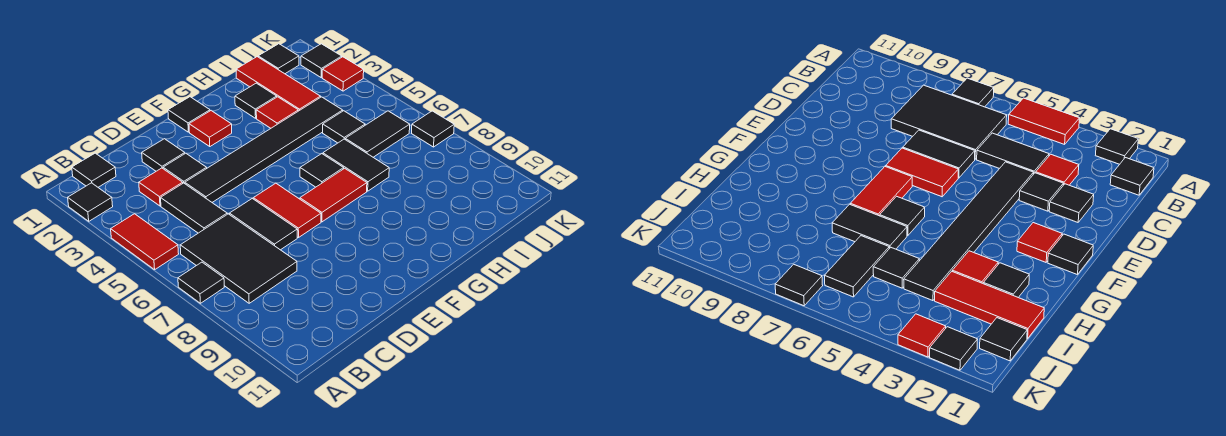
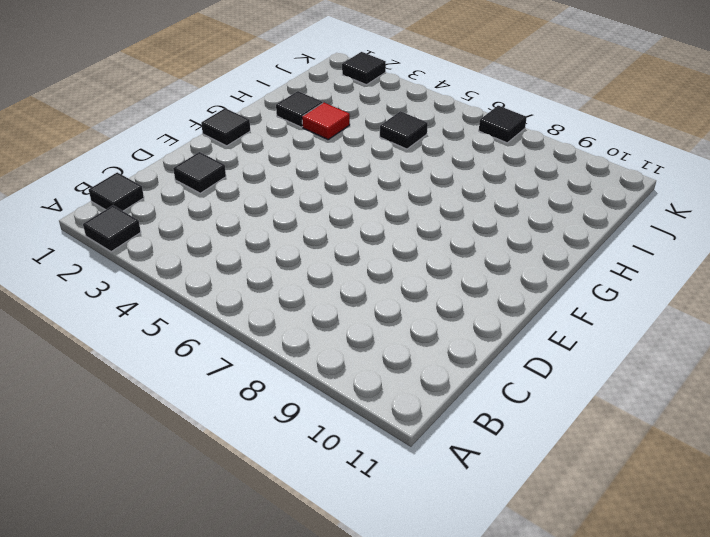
none -> red 1x2 tile [111,214,179,270]
none -> black 1x1 tile [178,262,224,303]
none -> black 2x3 tile [180,214,297,303]

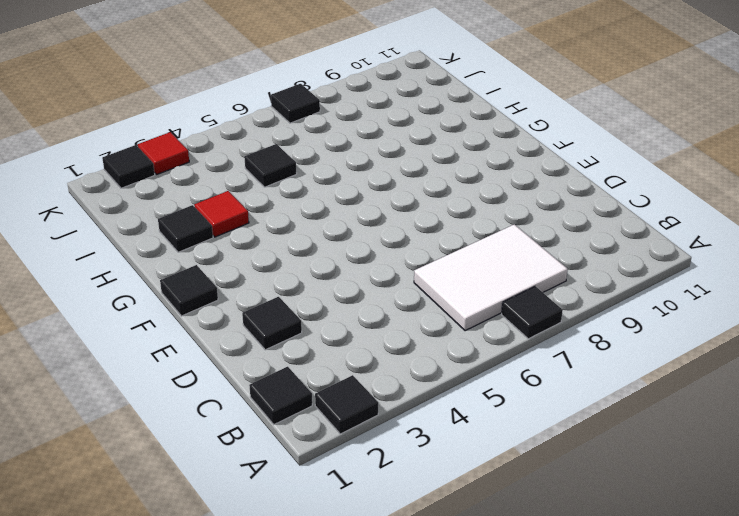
white 2x3 tile [414,224,568,331] -> black 2x3 tile [180,214,297,303]
none -> red 1x2 tile [111,214,179,270]
none -> red 1x1 tile [139,168,183,206]
none -> black 1x2 tile [161,183,227,233]

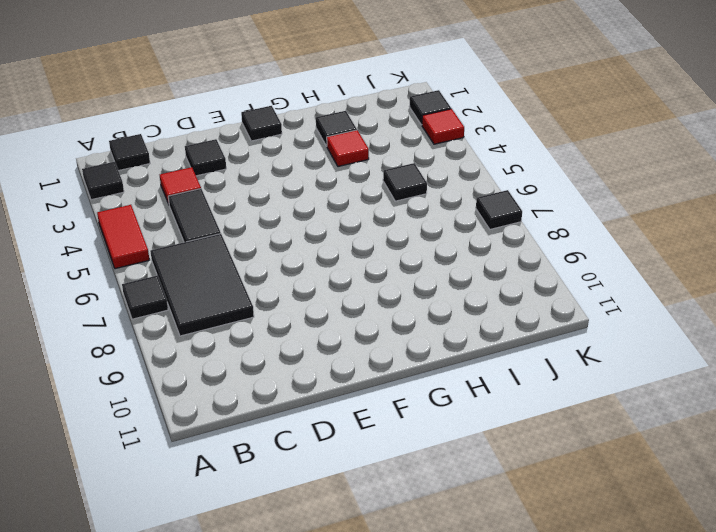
none -> black 1x1 tile [163,153,207,184]
none -> black 1x6 tile [185,97,343,202]
none -> black 1x2 tile [229,199,297,250]

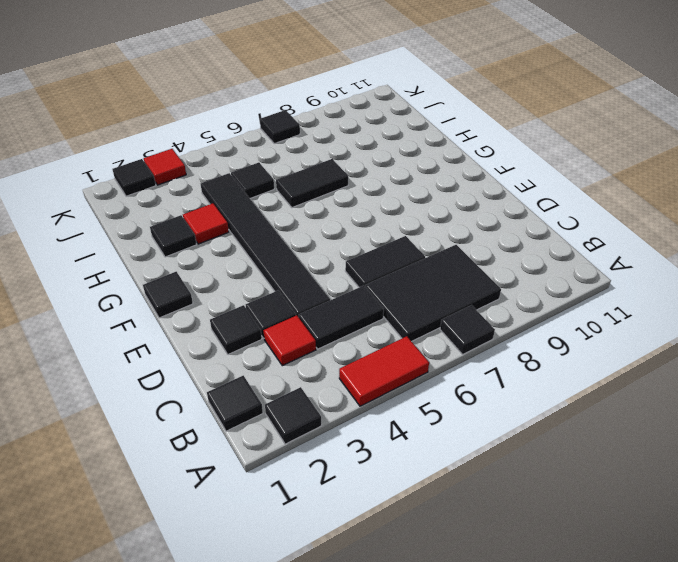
none -> red 1x2 tile [253,183,321,238]
none -> red 1x1 tile [189,111,232,147]
none -> red 1x2 tile [300,168,367,222]

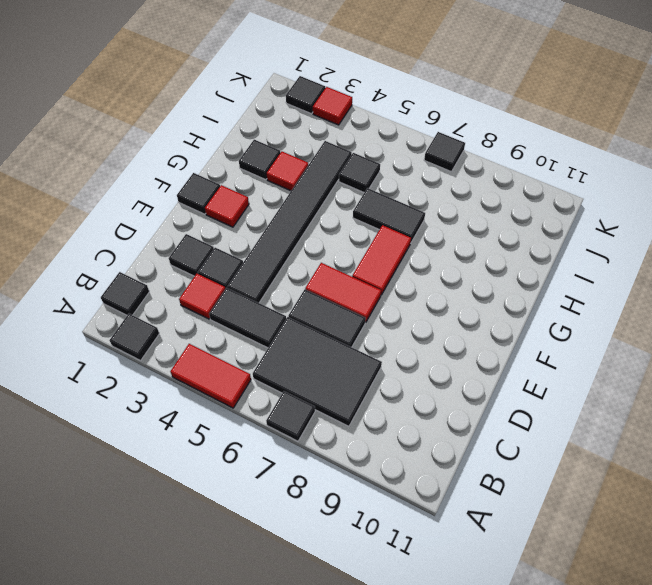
none -> black 1x1 tile [300,154,344,187]
none -> red 1x3 tile [236,57,321,111]
none -> black 1x2 tile [345,111,410,157]

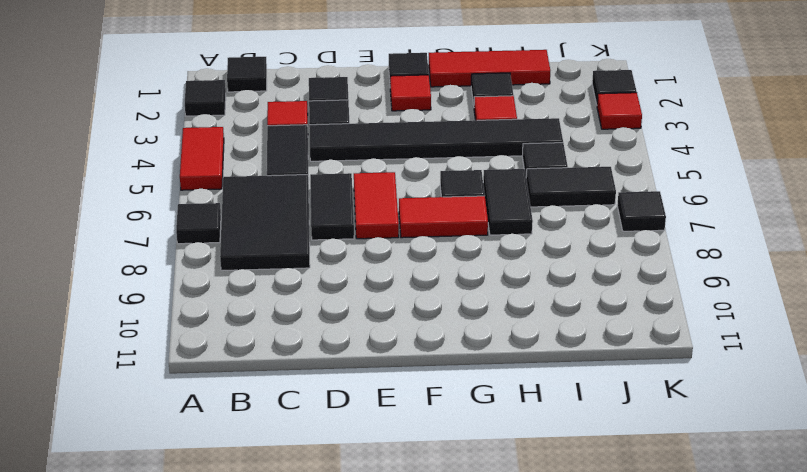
red 1x3 tile [429,50,550,87] -> red 1x3 tile turned to [236,57,321,111]
none -> black 1x1 tile [258,44,299,74]

